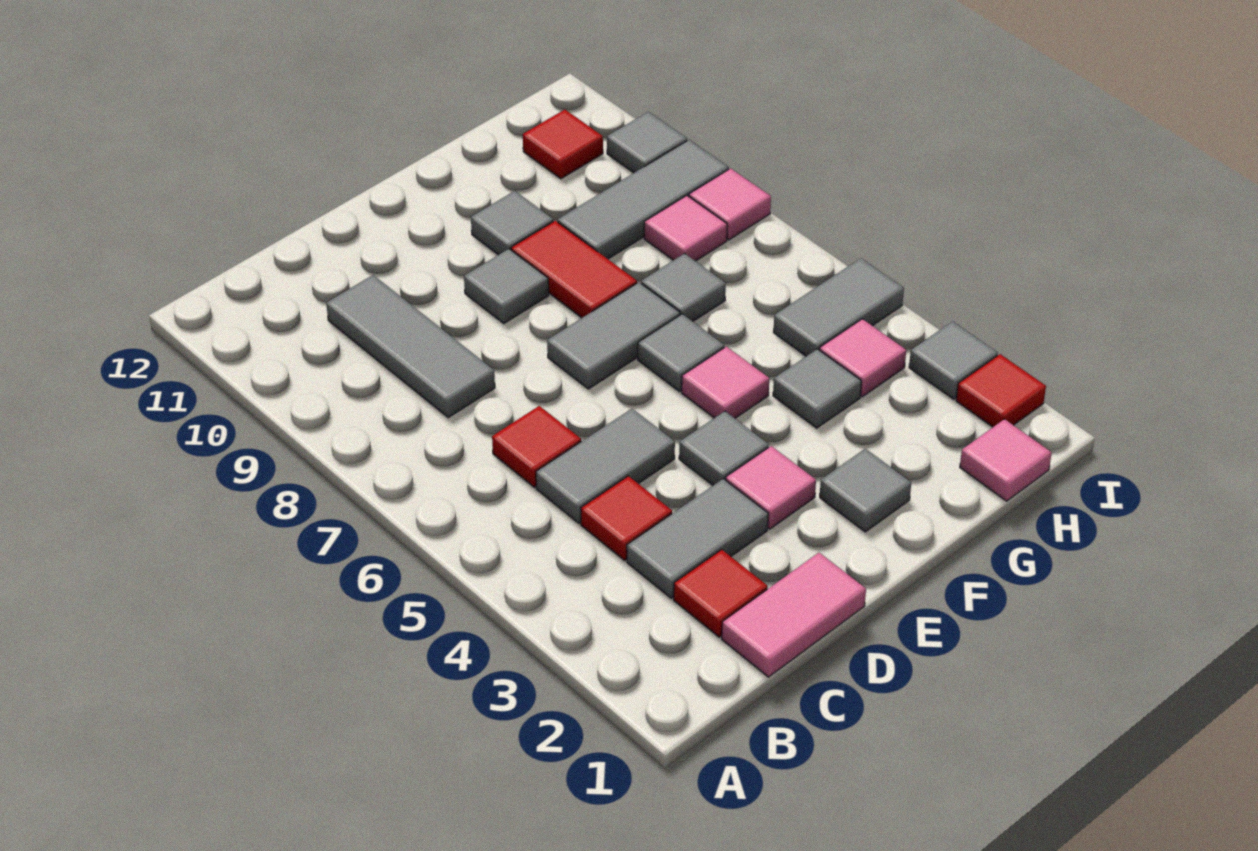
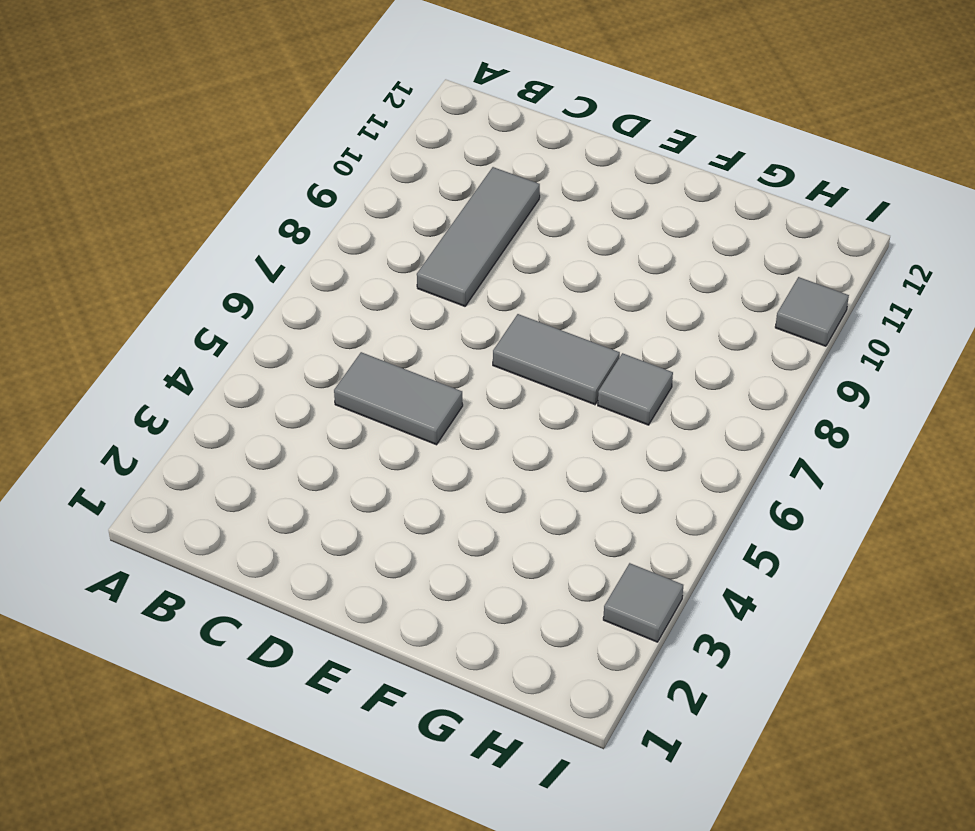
none -> pink 1x2 tile [722,553,866,677]
none -> red 1x1 tile [674,550,768,637]
none -> grey 1x2 tile [627,479,768,598]

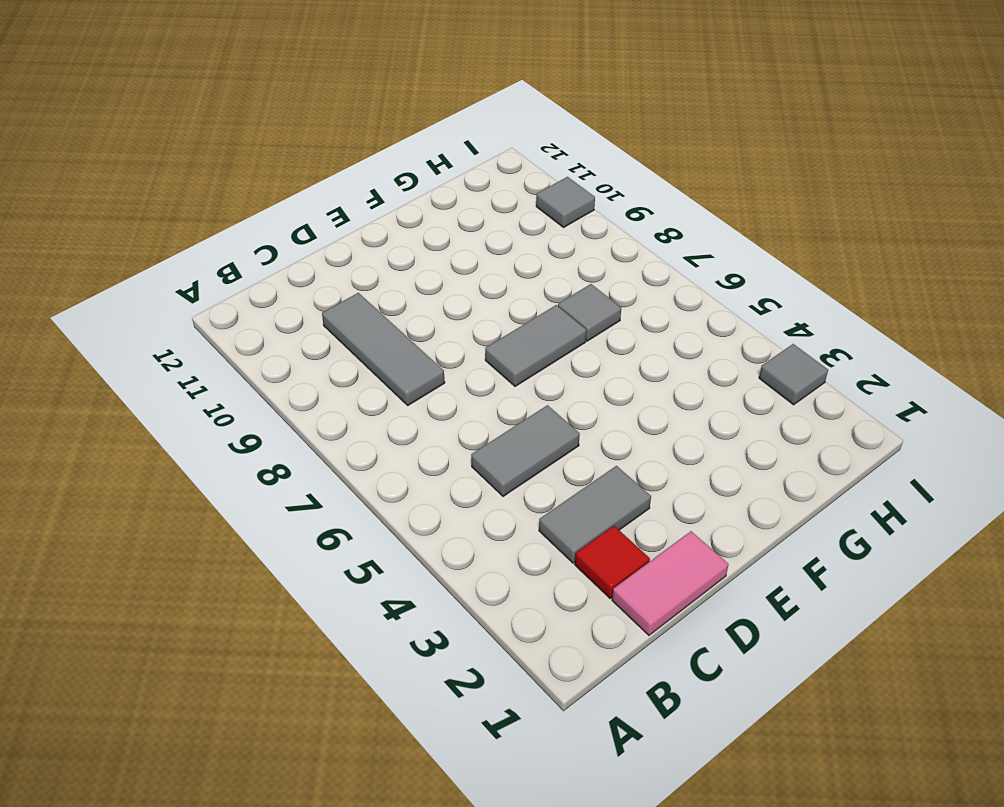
none -> red 1x1 tile [581,476,672,560]
none -> red 1x1 tile [492,406,581,487]
none -> pink 1x1 tile [726,446,816,529]

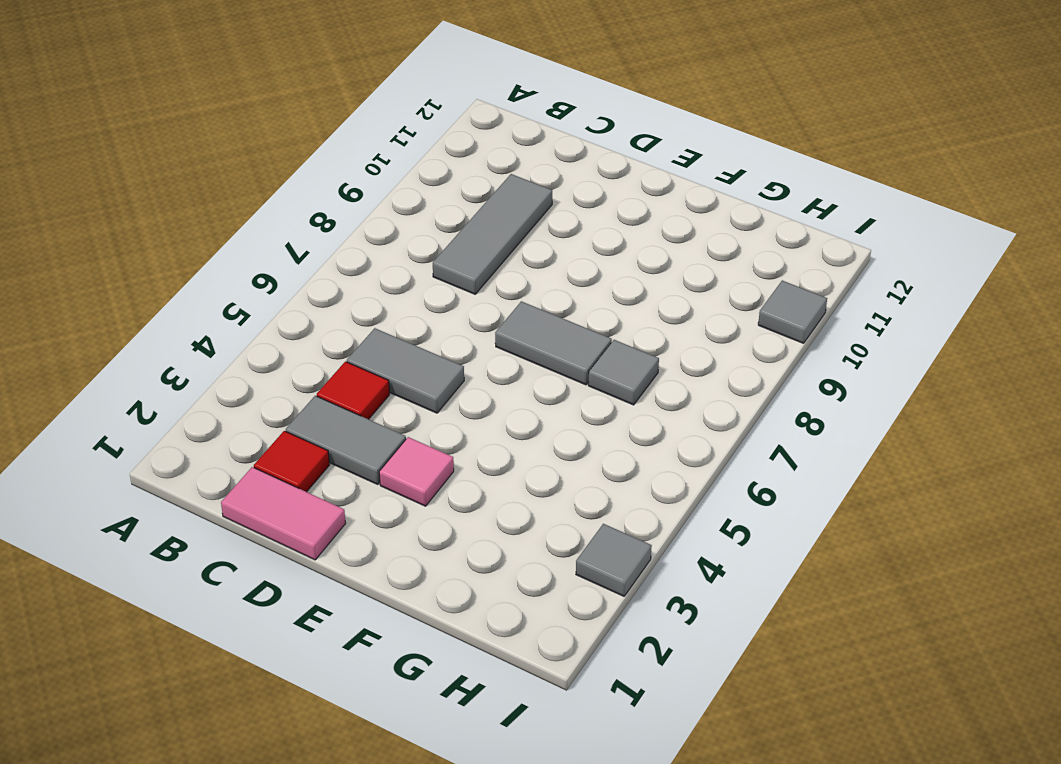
none -> red 1x1 tile [492,406,581,487]
none -> grey 1x1 tile [679,411,769,485]
none -> grey 1x1 tile [464,249,549,323]

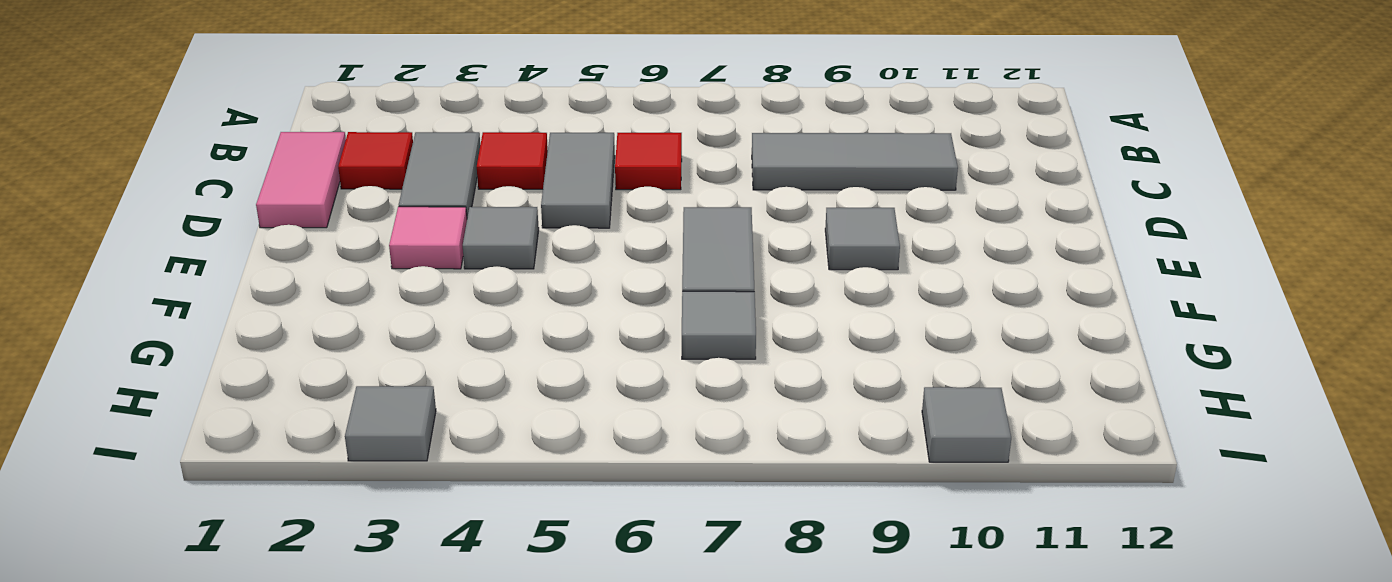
none -> grey 1x1 tile [820,449,911,532]
none -> pink 1x1 tile [682,347,769,418]
none -> grey 1x1 tile [638,314,724,391]

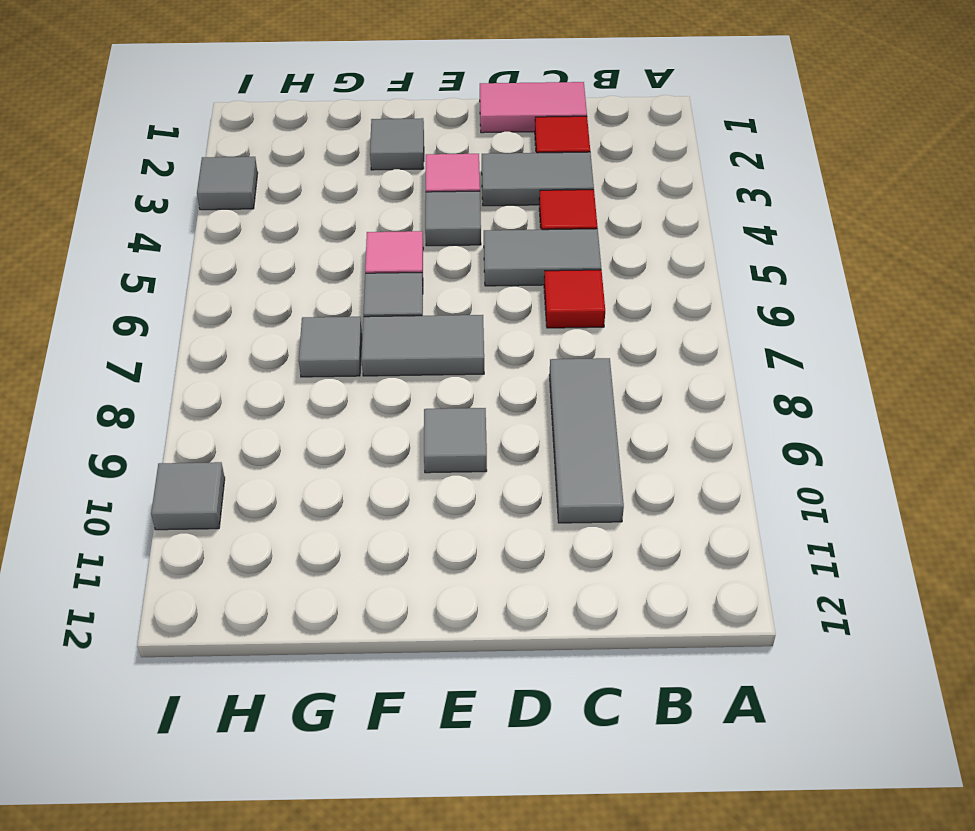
none -> red 1x2 tile [511,221,637,318]
none -> grey 1x1 tile [471,191,553,255]
none -> grey 1x1 tile [773,349,861,428]

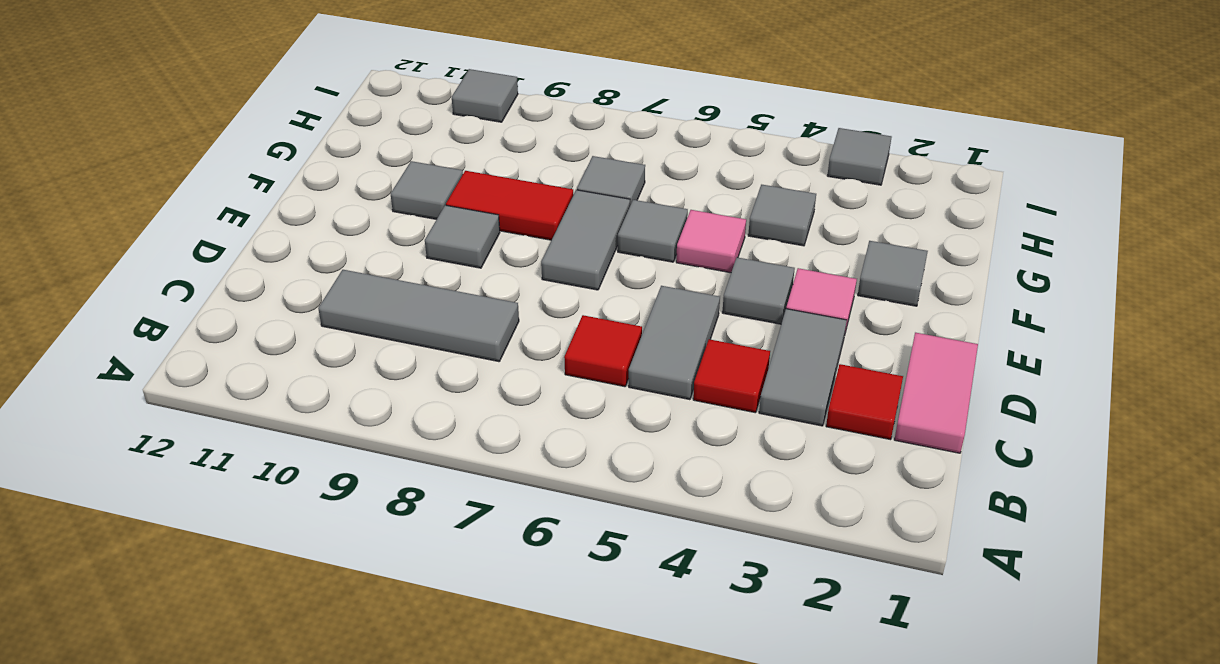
none -> grey 1x3 tile [558,140,729,259]
none -> pink 1x1 tile [960,419,1052,501]
none -> pink 1x1 tile [819,319,906,397]

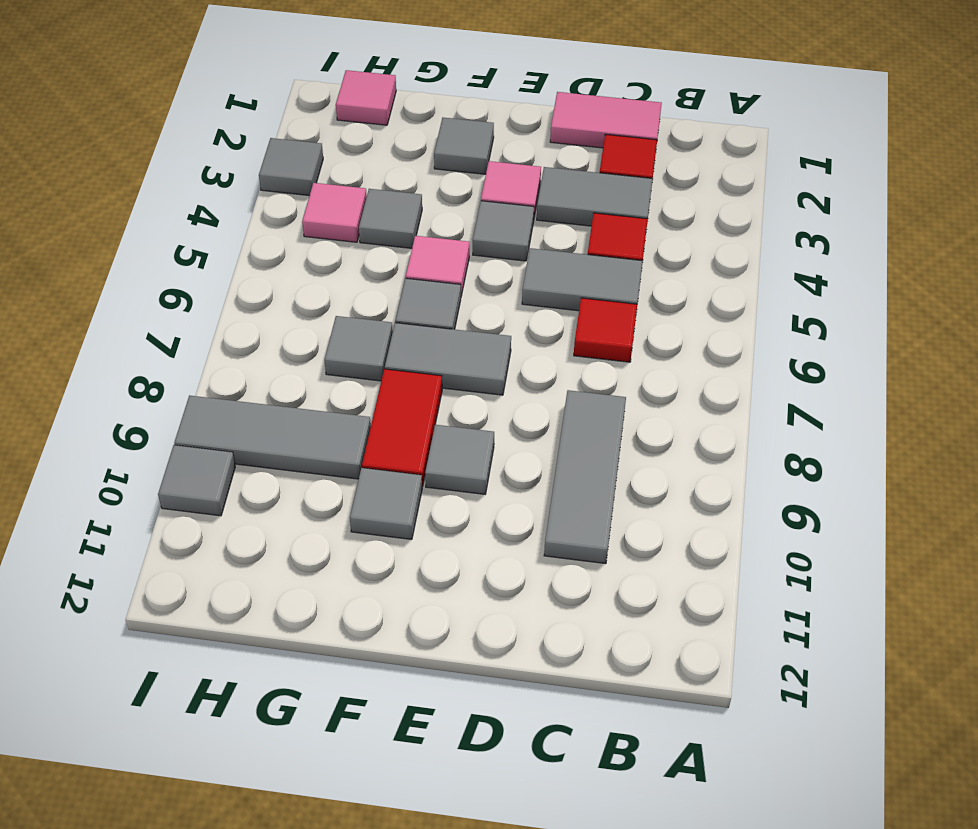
none -> grey 1x2 tile [773,258,904,356]
none -> pink 1x1 tile [644,196,727,261]
none -> red 1x1 tile [523,110,603,179]

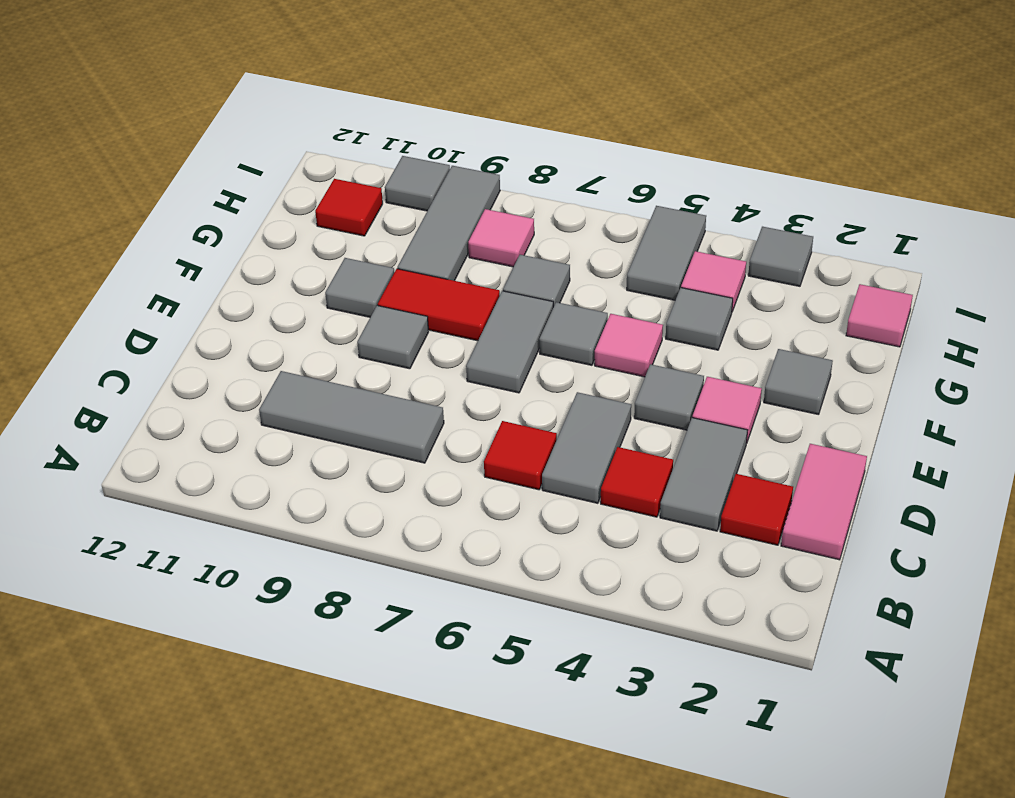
none -> red 1x1 tile [956,354,1046,427]
none -> pink 1x1 tile [689,168,771,240]

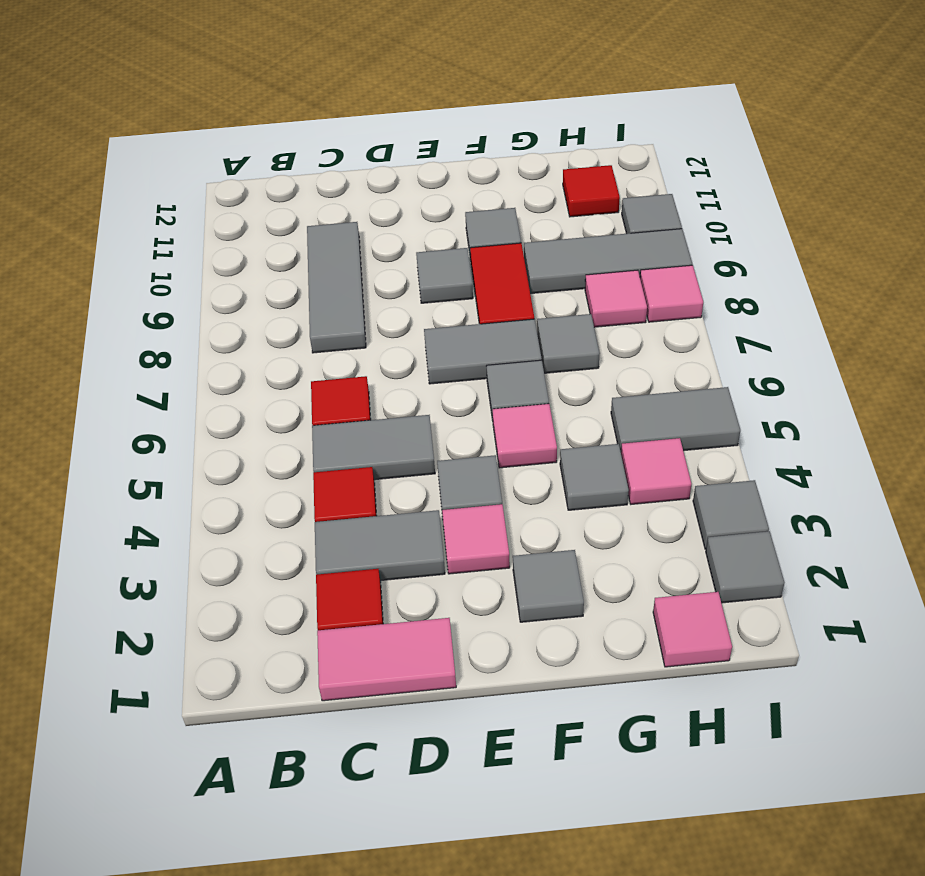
grey 1x1 tile [706,531,784,603] -> red 1x1 tile [956,354,1046,427]

